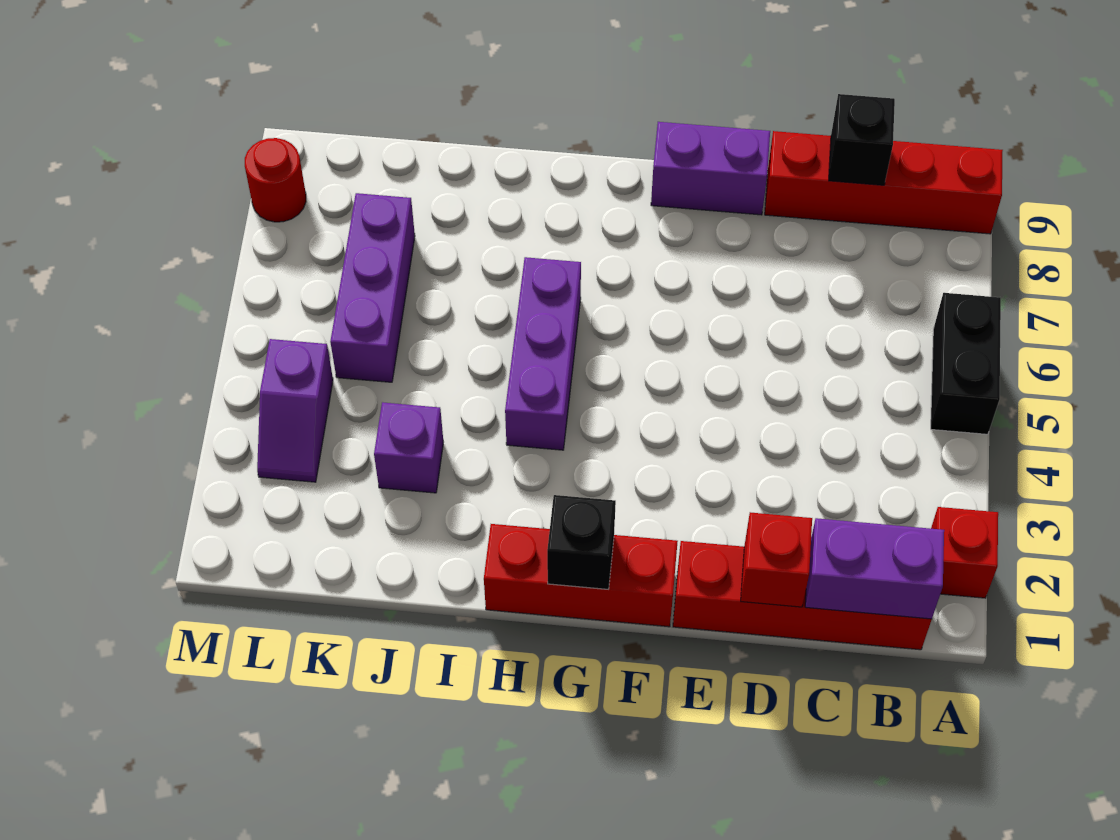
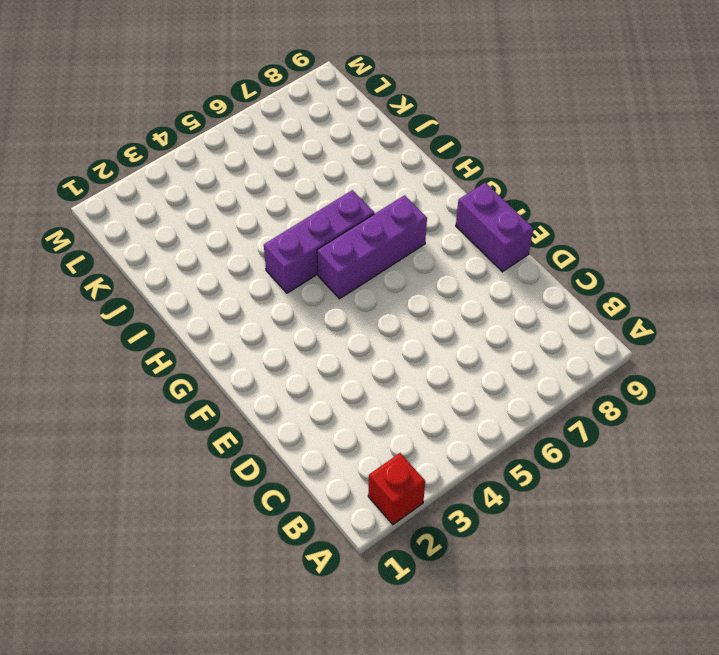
purple 1x3 brick [317,195,427,299] -> purple 1x3 brick moved to [330,193,415,382]
none -> black 1x2 brick [931,293,1001,434]
none -> red 1x4 brick [765,131,1003,234]
none -> red 1x4 brick [673,541,932,650]

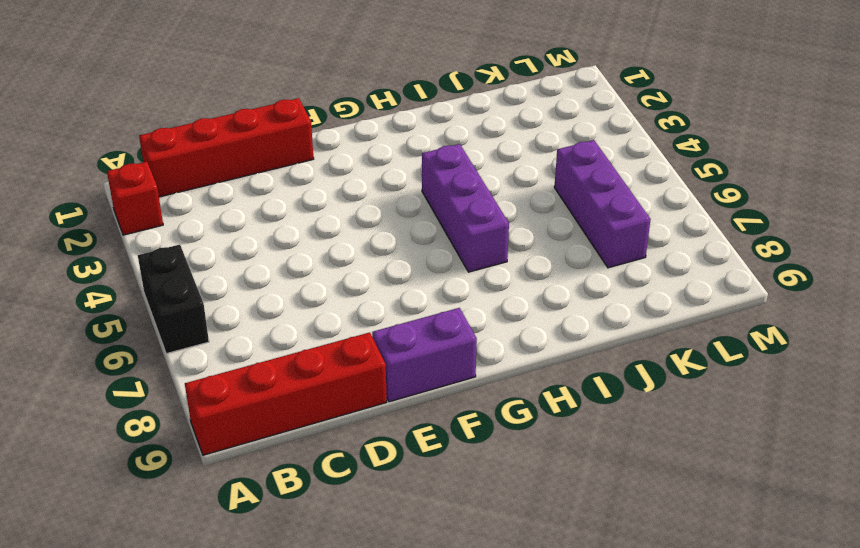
none -> red 1x3 brick [484,524,678,627]
none -> purple 1x1 brick [374,402,443,493]
none -> purple 1x2 slope [257,339,333,482]

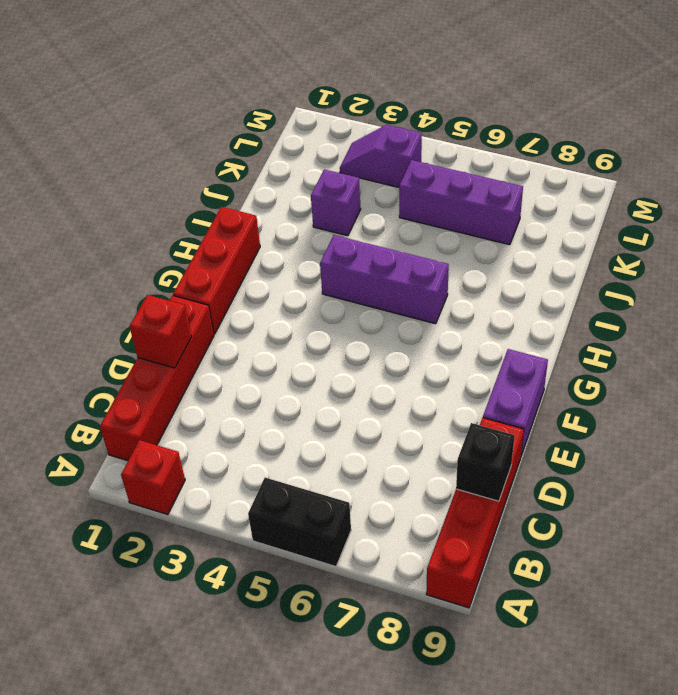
none -> red 1x1 round brick [245,138,306,222]
none -> purple 1x2 brick [805,518,944,619]
none -> black 1x1 brick [547,495,616,589]

